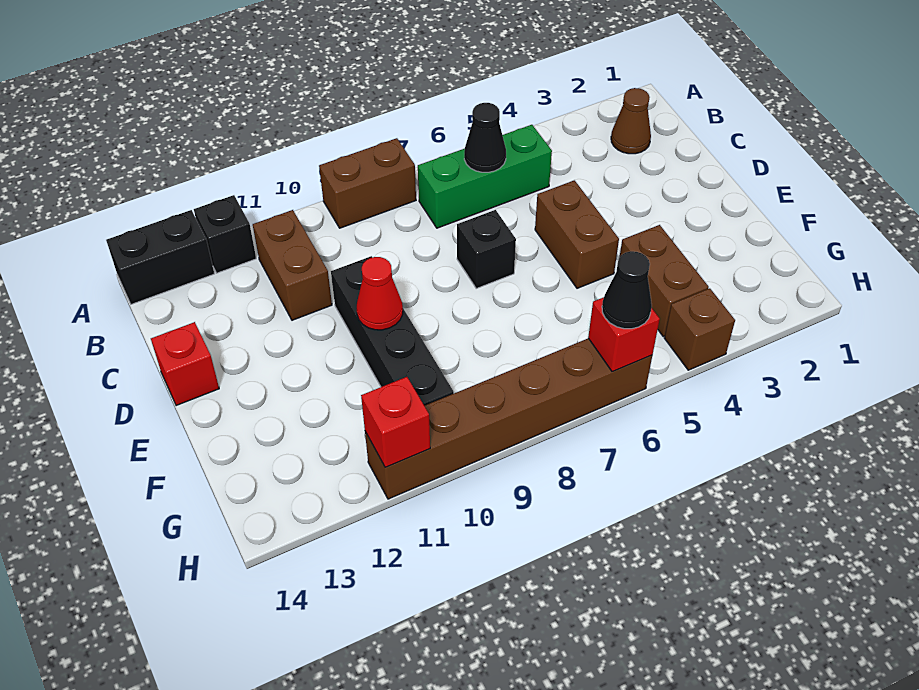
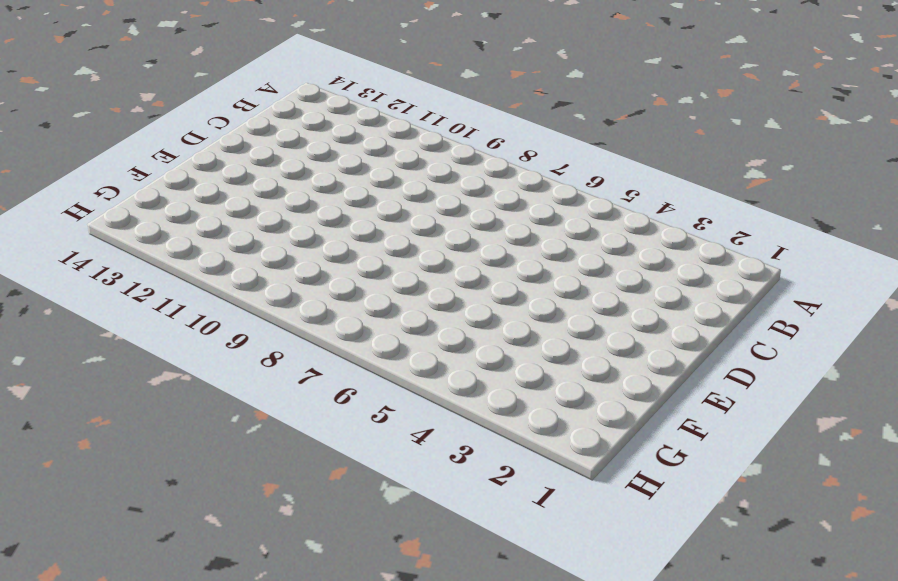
none -> brown 1x2 brick [319,138,416,228]
none -> black 1x1 brick [194,195,256,273]
none -> black 1x2 brick [106,210,214,304]

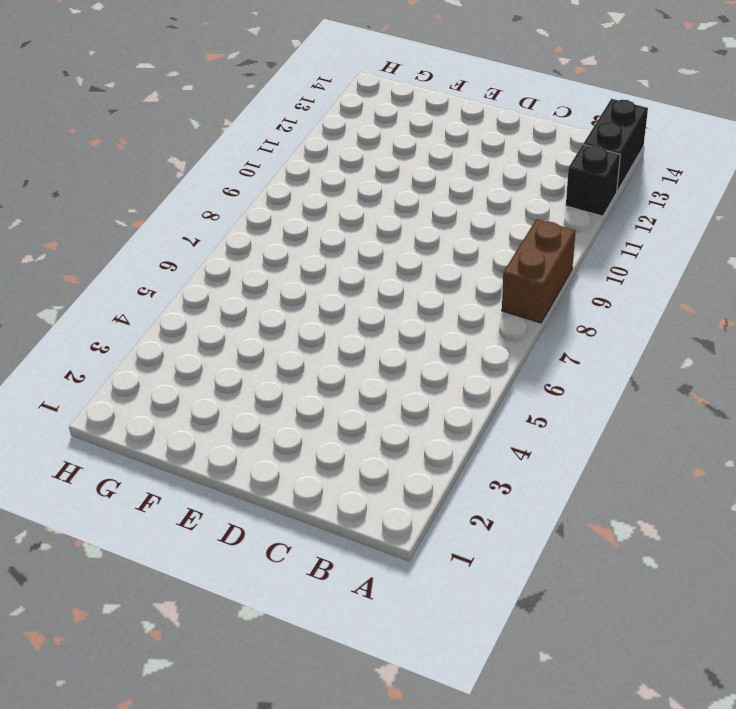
none -> brown 1x1 cone [611,88,651,154]
none -> green 1x3 brick [418,125,552,228]
none -> brown 1x2 brick [253,210,332,320]

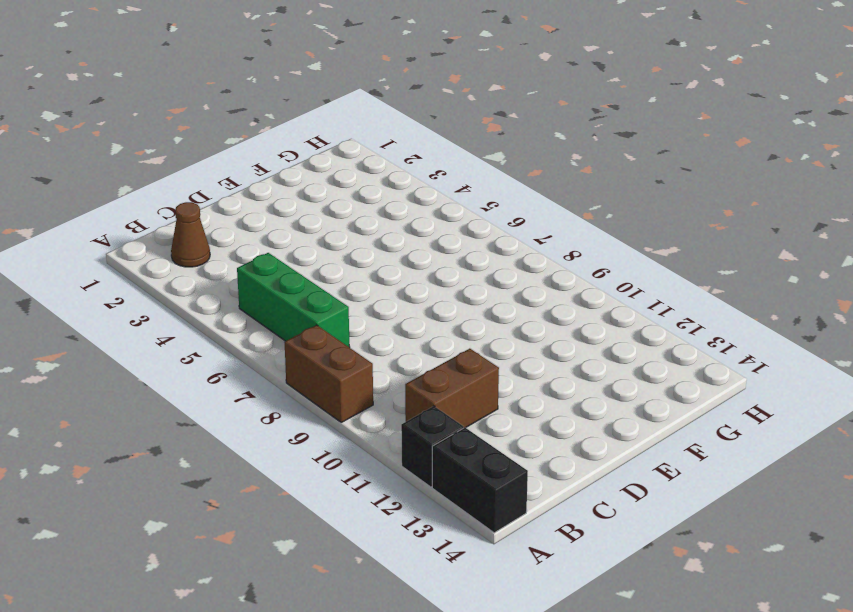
none -> brown 1x2 brick [535,180,619,288]
none -> black 1x1 brick [457,210,516,288]
none -> black 1x4 brick [331,256,454,406]

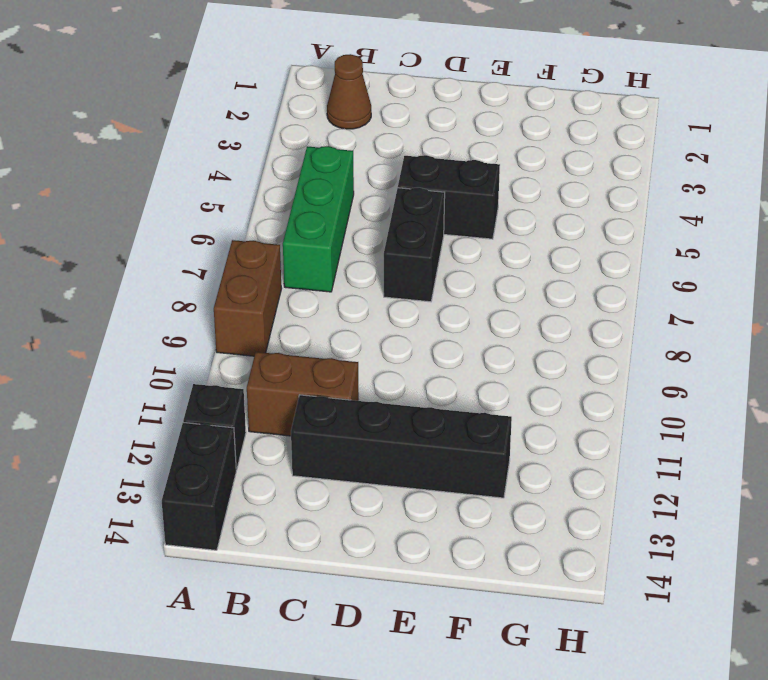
black 1x4 brick [291,395,512,498] -> black 1x4 brick moved to [331,256,454,406]
black 1x2 brick [398,155,500,239] -> brown 1x2 brick [535,180,619,288]
black 1x2 brick [384,188,445,302] -> black 1x1 brick [457,210,516,288]
none -> red 1x1 brick [151,322,219,406]
none -> brown 1x2 brick [620,225,709,337]
none -> brown 1x1 brick [664,288,735,370]

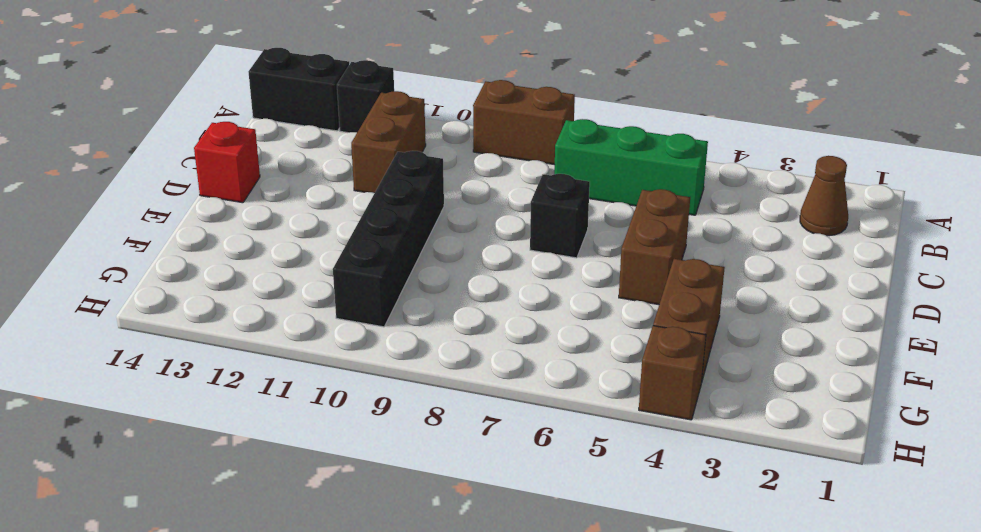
none -> brown 1x6 brick [365,338,652,499]
none -> black 1x1 cone [464,103,506,172]
none -> red 1x1 cone [357,257,403,330]

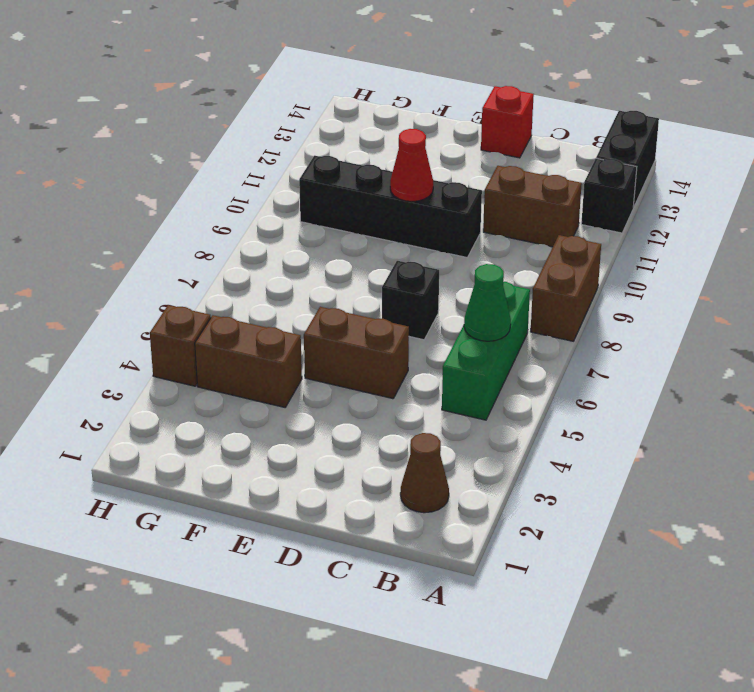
green 1x1 cone [464,264,511,341] -> black 1x1 cone [464,103,506,172]
none -> brown 1x6 brick [365,338,652,499]
none -> red 1x1 brick [588,297,660,372]
none -> red 1x1 brick [361,377,430,467]

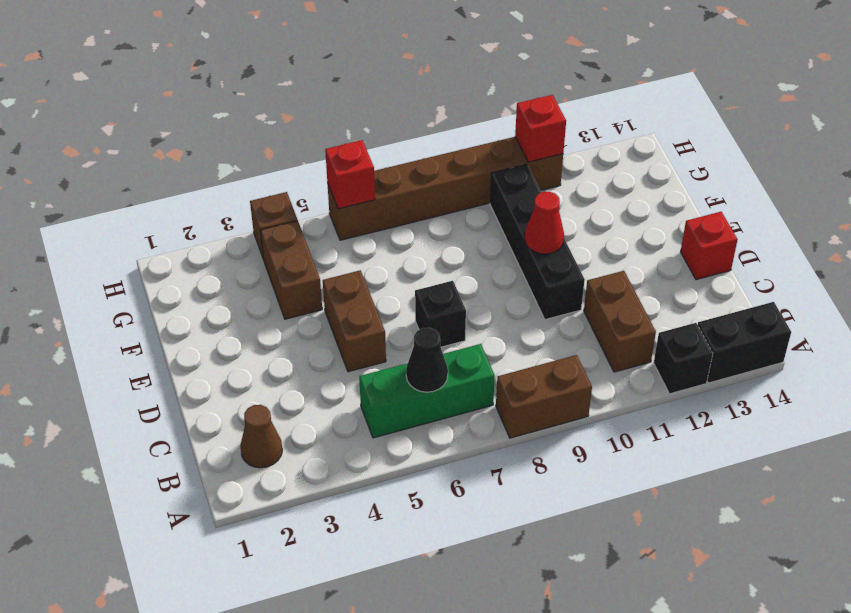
none -> black 1x1 cone [602,251,652,329]

